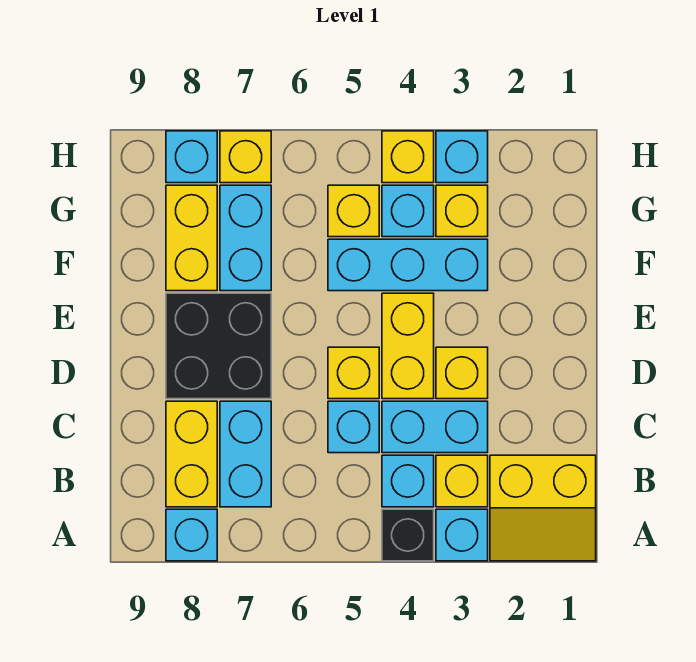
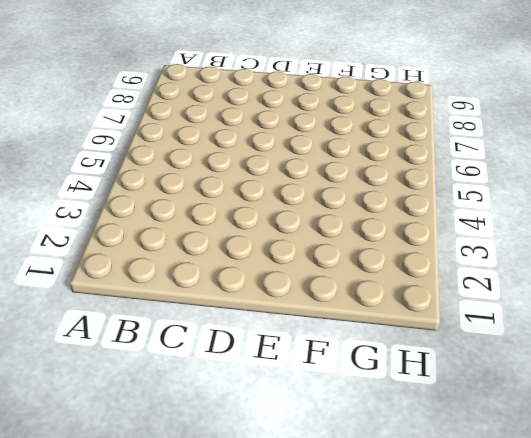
none -> yellow 2x2 slope [490,455,596,561]
none -> cyan 1x1 brick [436,509,488,561]
none -> black 1x1 brick [382,509,434,561]

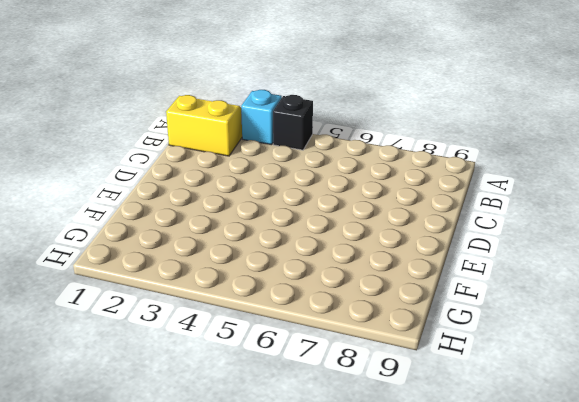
none -> cyan 1x1 brick [166,509,217,561]
none -> yellow 1x1 brick [436,455,488,507]
none -> cyan 1x1 brick [382,455,434,507]

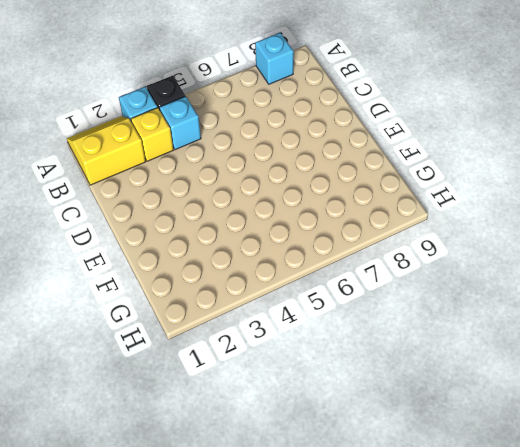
none -> cyan 1x2 brick [220,401,271,507]
none -> yellow 1x2 brick [166,401,217,507]
none -> cyan 1x2 brick [382,401,488,453]

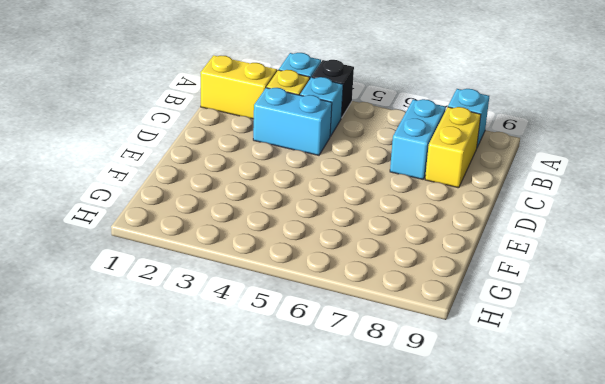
none -> cyan 1x1 brick [328,401,379,453]
none -> yellow 1x1 brick [436,347,488,399]
none -> yellow 1x2 brick [382,293,434,399]

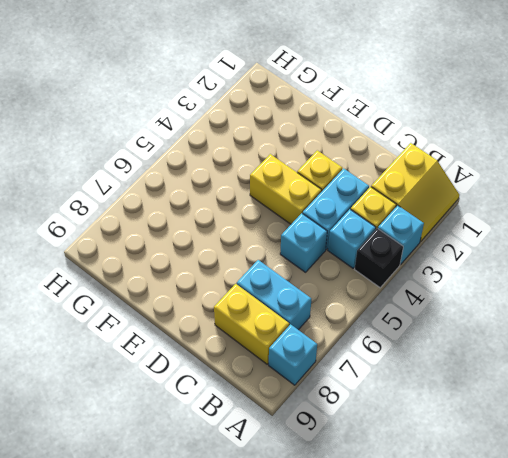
none -> yellow 1x1 brick [328,347,379,399]
none -> black 2x2 brick [166,293,271,399]
none -> cyan 1x3 brick [328,239,488,291]

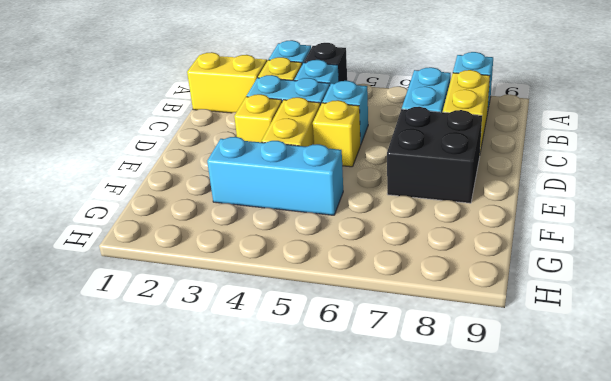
none -> cyan 1x2 brick [220,185,271,291]
none -> yellow 1x2 brick [166,185,217,291]
none -> yellow 1x1 brick [436,185,488,237]

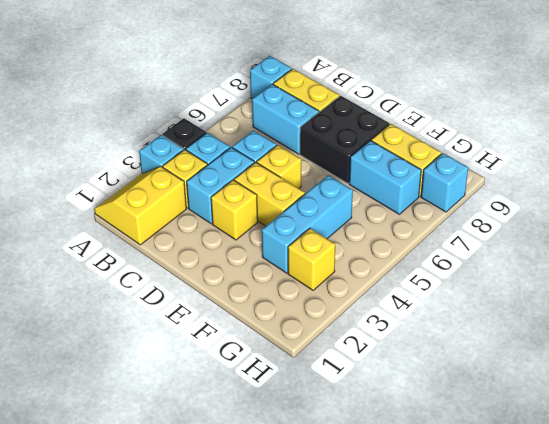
none -> cyan 1x1 brick [382,185,434,237]
none -> yellow 1x1 brick [328,185,379,237]
none -> cyan 1x1 brick [436,131,488,183]

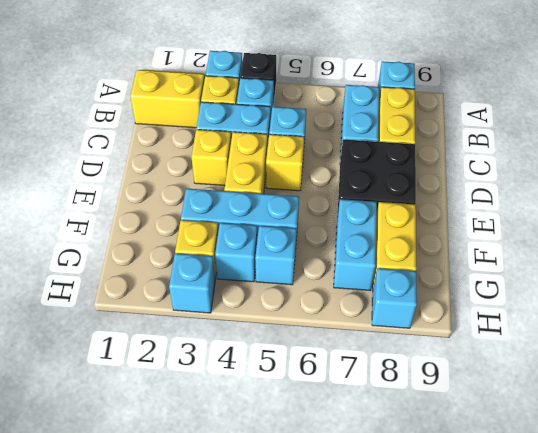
cyan 1x1 brick [255,226,297,285] -> yellow 1x1 brick [328,185,379,237]
none -> yellow 1x1 brick [382,131,434,183]
none -> yellow 1x1 brick [220,131,271,183]

